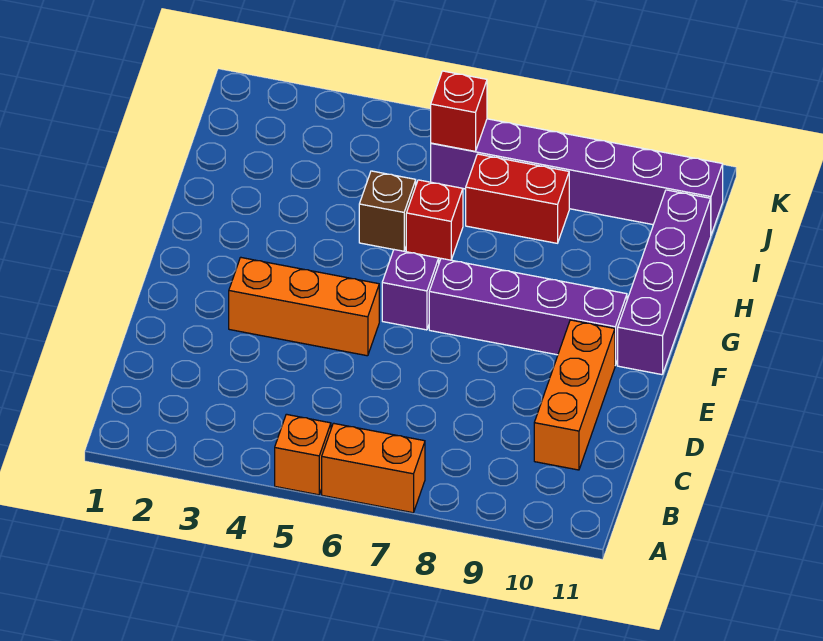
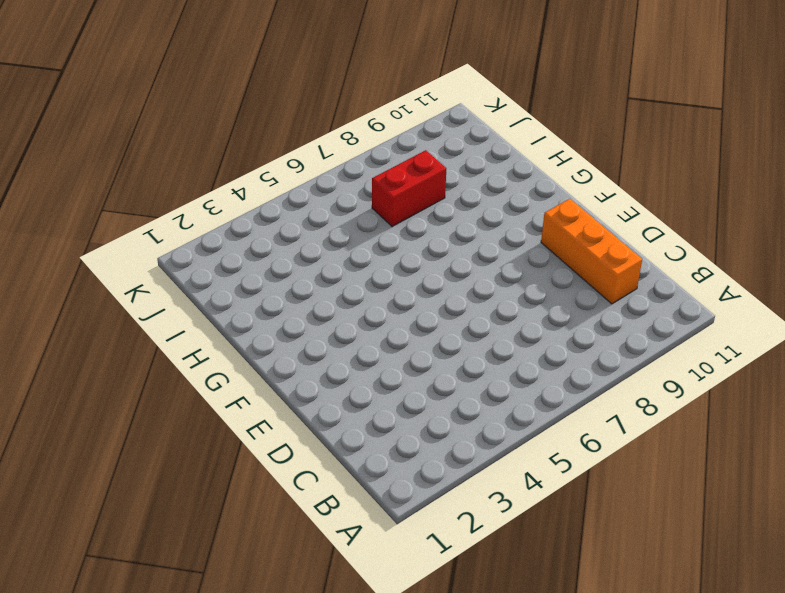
none -> orange 1x1 brick [275,414,331,495]
none -> orange 1x2 brick [322,423,425,513]
none -> orange 1x3 brick [229,257,379,356]

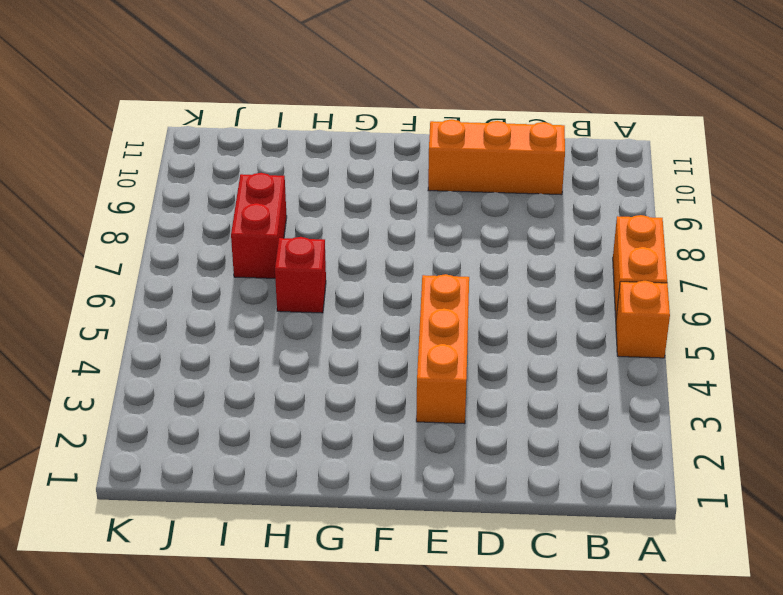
none -> purple 1x1 brick [382,250,439,330]
none -> purple 1x4 brick [429,258,627,365]
none -> purple 1x4 brick [618,190,711,375]

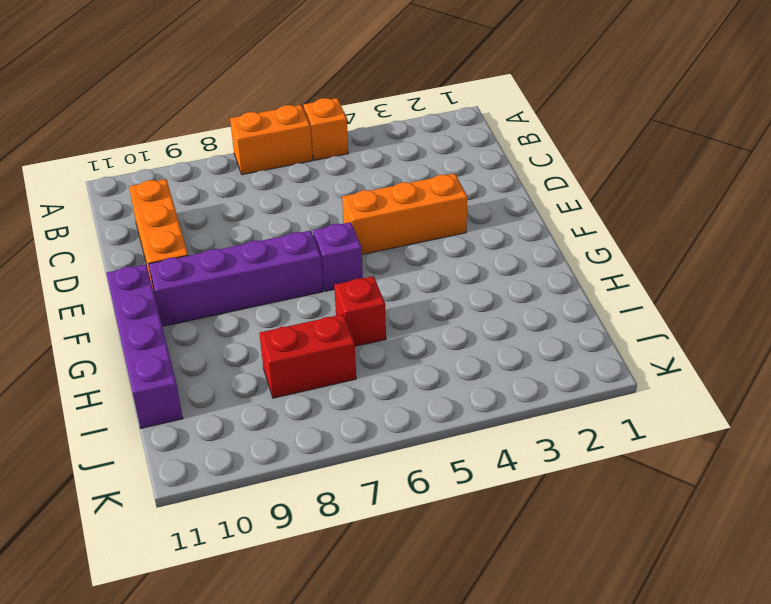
none -> brown 1x1 brick [359,171,416,251]
none -> purple 1x6 brick [431,119,723,234]
none -> red 1x1 brick [431,71,487,151]

